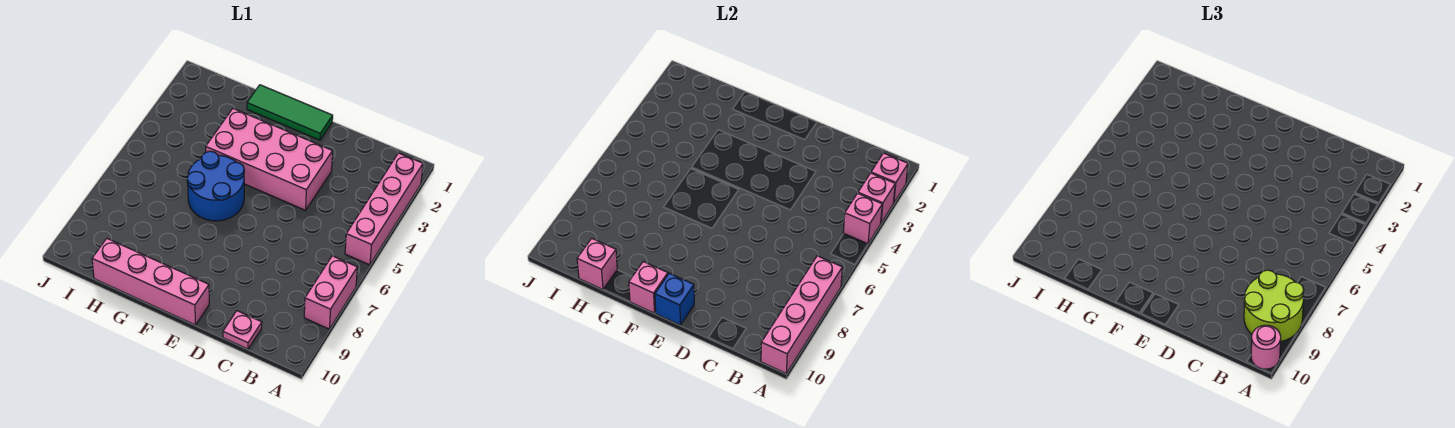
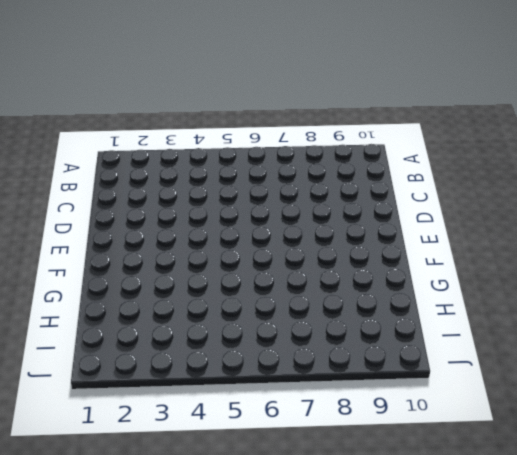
none -> pink 1x4 brick [345,153,423,265]
none -> pink 1x2 brick [304,256,357,329]
none -> pink 1x1 plate [223,311,262,349]

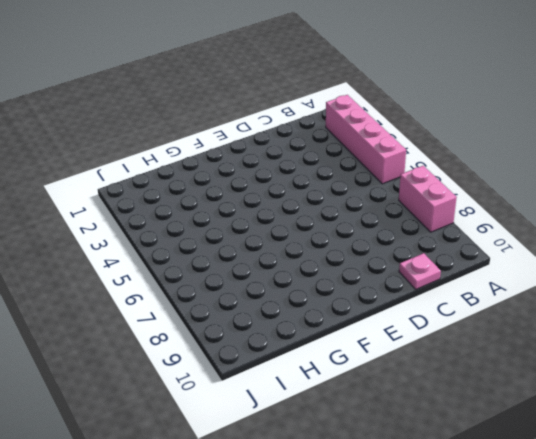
none -> pink 2x4 brick [206,109,333,210]
none -> green 1x3 tile [247,85,333,140]
none -> pink 1x4 brick [92,238,209,325]

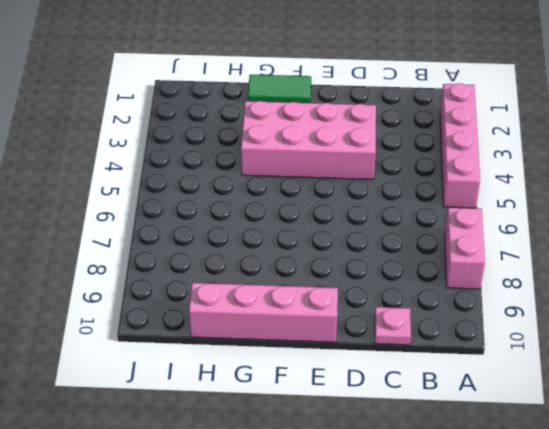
green 1x2 tile [248,74,311,103] -> green 1x3 tile [247,85,333,140]
none -> blue 2x2 round brick [187,151,244,221]
none -> pink 1x1 brick [871,153,908,203]
none -> pink 1x1 brick [858,173,895,223]

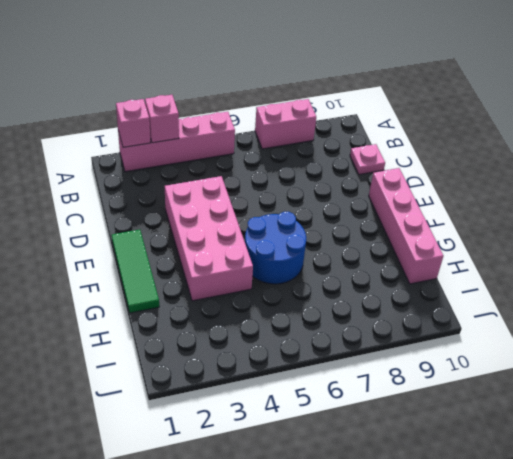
none -> pink 1x1 brick [843,193,882,244]
none -> pink 1x4 brick [761,256,842,373]
none -> blue 1x1 brick [655,273,694,325]

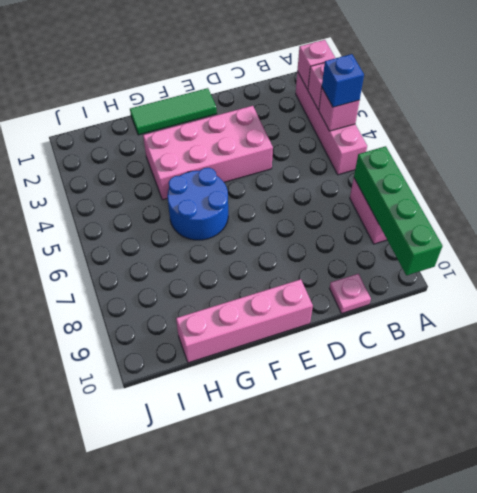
blue 1x1 brick [322,54,364,107] -> blue 1x1 brick moved to [655,273,694,325]
green 1x4 brick [354,146,442,275] -> pink 1x4 brick [761,256,842,373]
none -> pink 1x1 brick [629,262,668,313]
none -> pink 1x1 brick [577,238,617,290]
none -> lime 2x2 round brick [1244,270,1304,342]

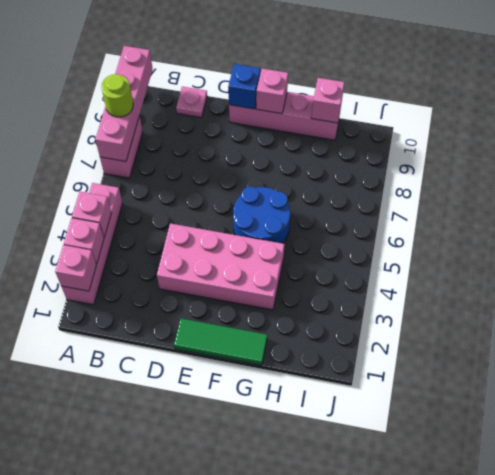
lime 1x1 round brick [101,74,133,117] -> lime 2x2 round brick [1244,270,1304,342]
none -> pink 1x1 round brick [1251,325,1281,369]

